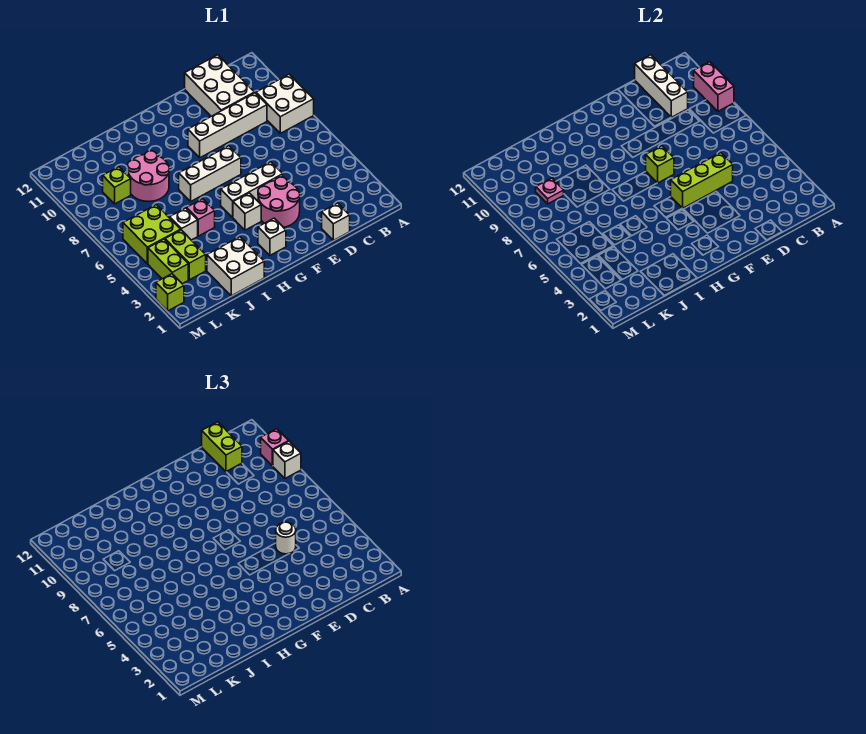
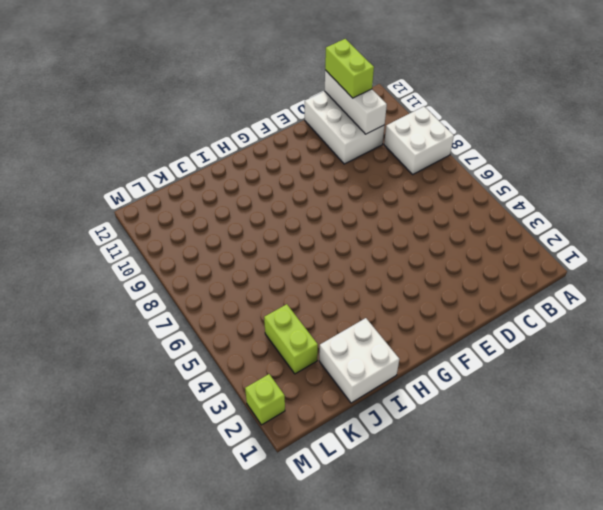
none -> white 1x4 brick [188,93,267,158]
none -> white 1x1 brick [322,203,350,240]
none -> pink 2x2 round brick [258,177,300,227]

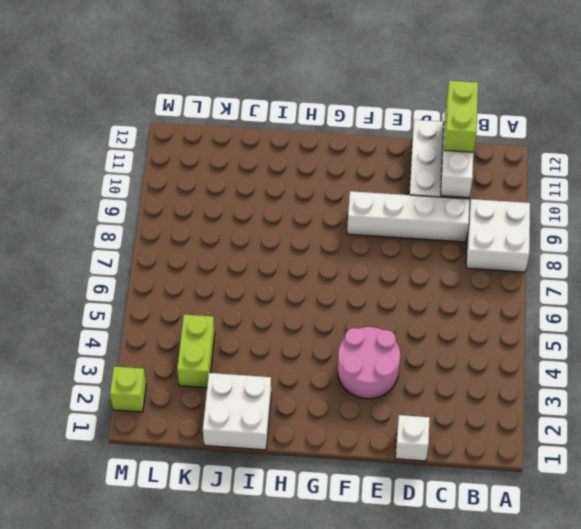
none -> white 1x3 brick [221,162,283,217]
none -> white 1x3 brick [179,146,241,201]
none -> white 1x1 brick [258,218,286,255]

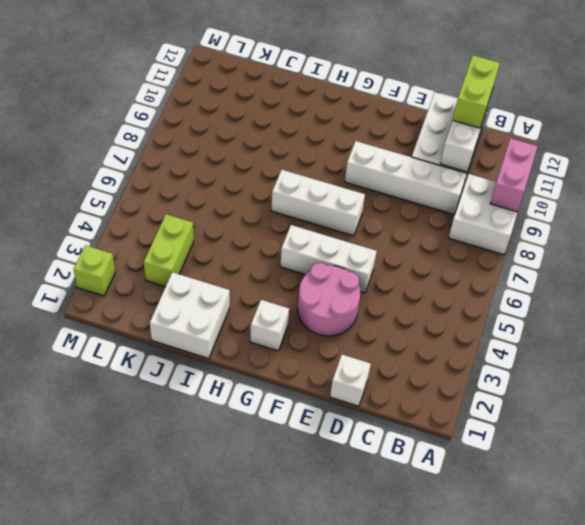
none -> white 1x1 brick [233,193,261,230]
none -> pink 1x1 brick [187,199,215,236]
none -> pink 2x2 round brick [128,151,170,202]

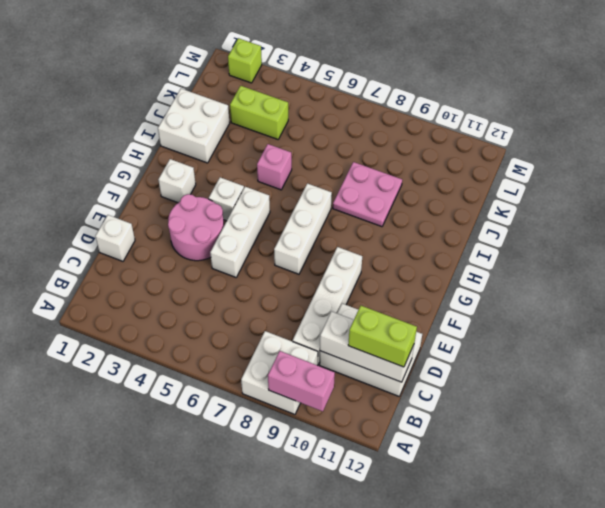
pink 2x2 plate [333,162,402,227] -> pink 2x2 round brick [128,151,170,202]
none -> white 1x1 brick [170,208,198,240]
none -> lime 2x2 brick [123,205,181,264]
none -> lime 1x1 brick [103,167,131,204]

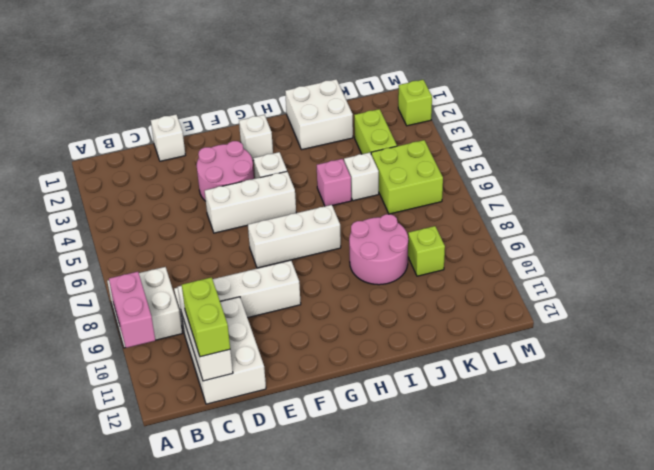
none -> lime 1x2 brick [148,239,188,284]
none -> lime 1x3 brick [671,153,733,208]
none -> lime 1x1 brick [646,146,674,183]

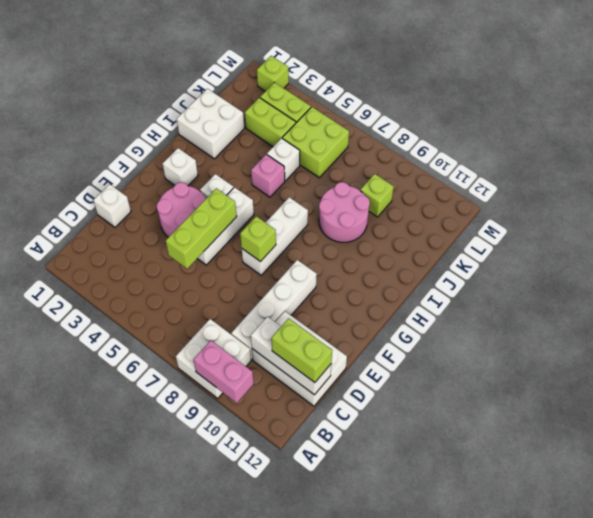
none -> pink 1x1 plate [536,178,564,204]
none -> white 1x1 brick [273,441,301,478]
none -> pink 1x1 brick [261,429,289,466]

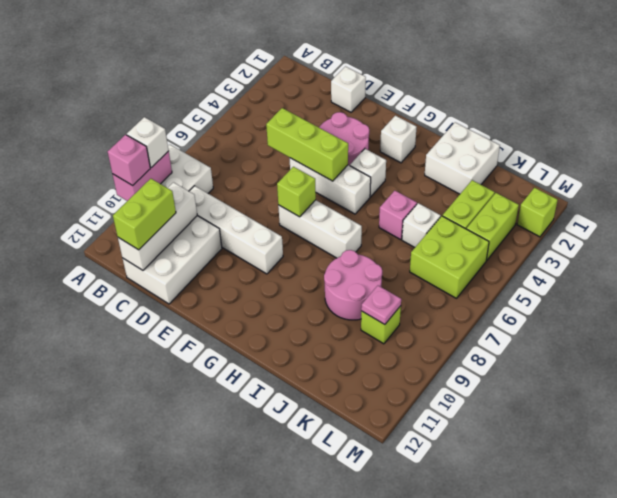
none -> white 1x1 round brick [276,522,296,554]

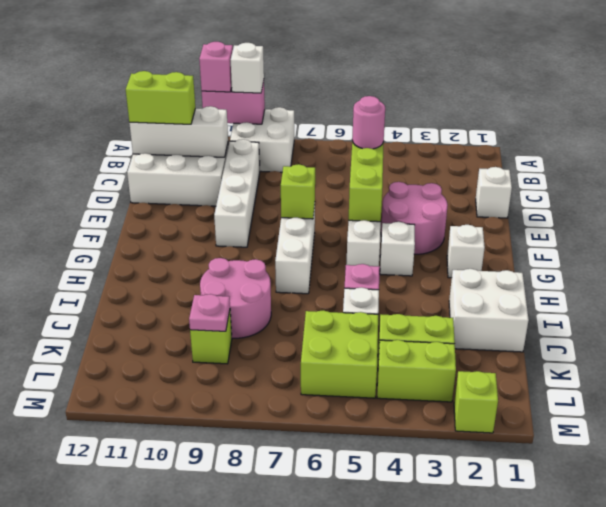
pink 1x1 round brick [352,96,385,149] -> white 1x1 round brick [276,522,296,554]

